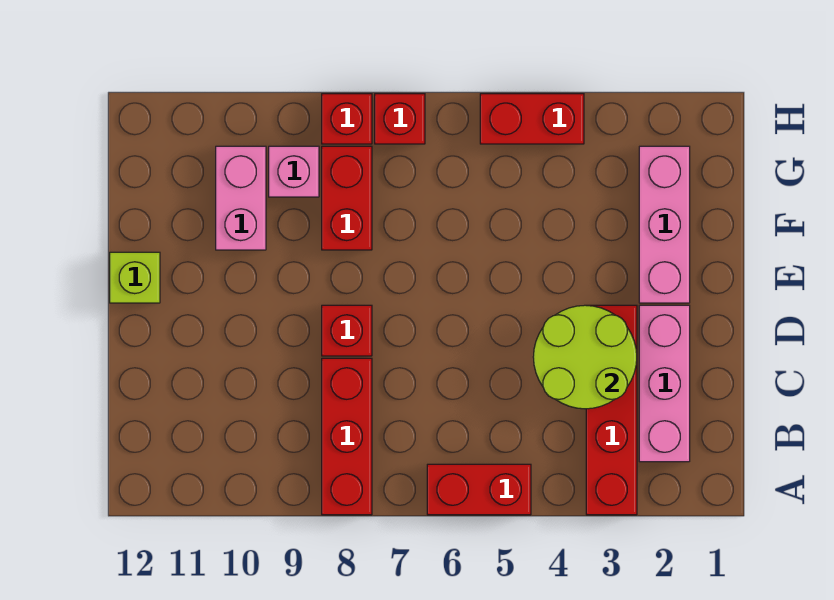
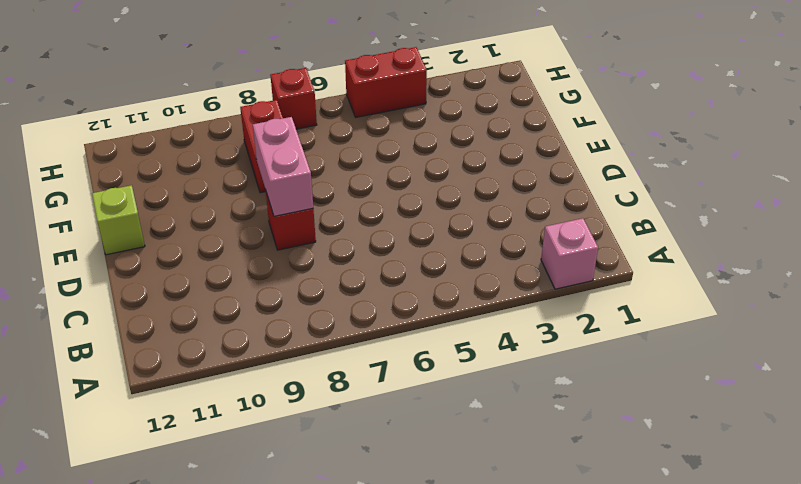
pink 1x1 brick [541,218,598,289] -> pink 1x1 brick moved to [269,146,319,197]
pink 1x2 brick [253,117,313,216] -> pink 1x2 brick moved to [216,146,266,250]
none -> red 1x4 brick [586,305,637,515]
none -> red 1x2 brick [427,464,531,515]
none -> red 1x3 brick [322,358,372,515]

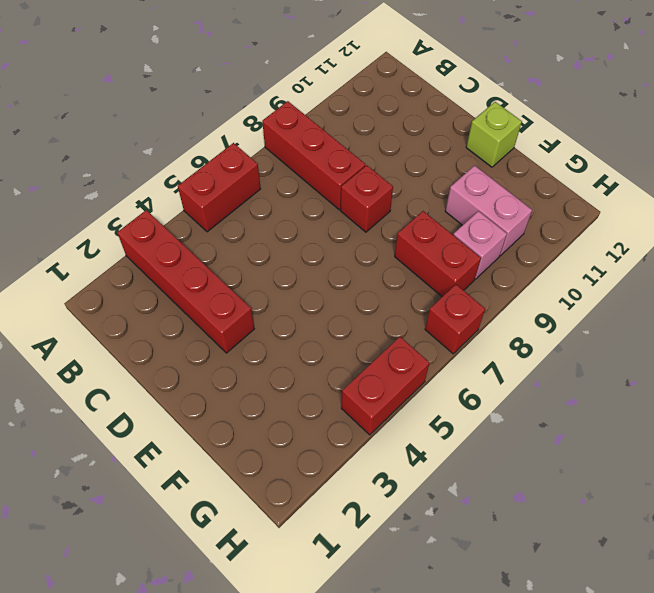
none -> pink 1x3 brick [639,305,690,462]
none -> pink 1x3 brick [639,146,690,303]
none -> red 1x1 brick [322,94,372,144]

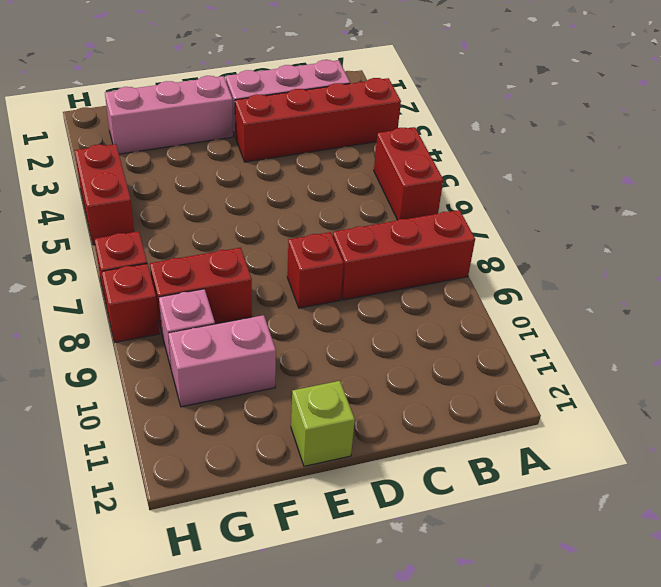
none -> lime 2x2 round brick [533,305,637,409]

